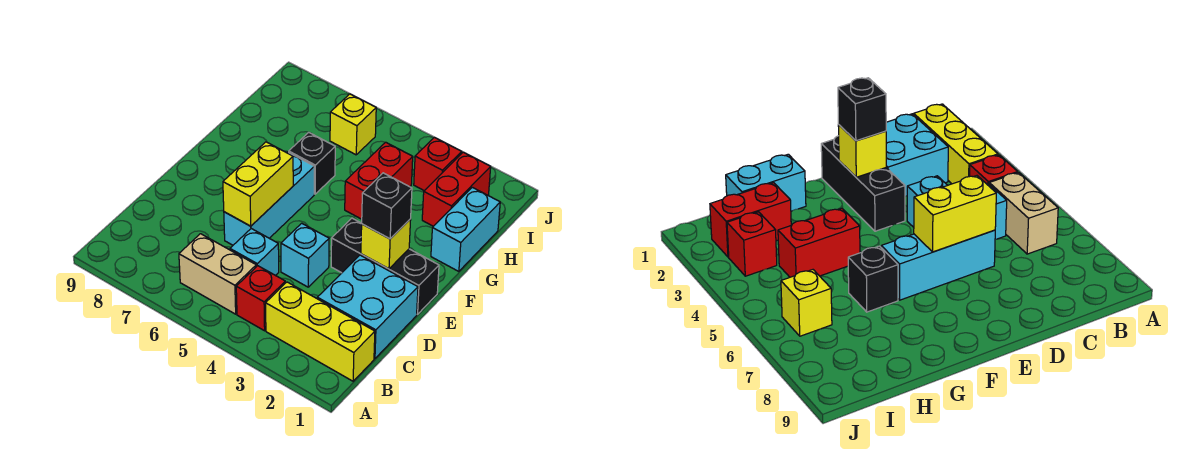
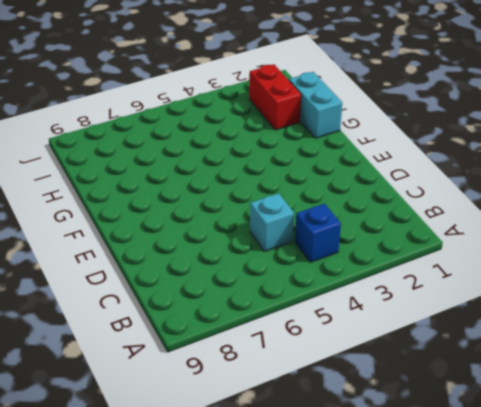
blue 1x1 brick [295,204,341,262] -> red 1x1 brick [236,266,285,331]
none -> yellow 1x3 brick [266,282,375,381]
none -> tan 1x2 brick [179,234,256,314]
none -> cyan 2x2 brick [317,255,418,359]

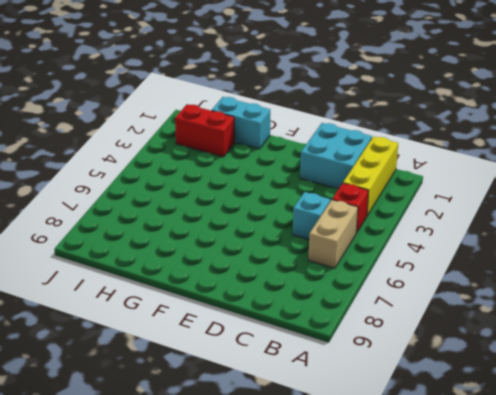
none -> cyan 1x1 brick [281,223,329,287]
none -> cyan 1x3 brick [224,152,314,245]
none -> black 1x3 brick [331,218,439,314]

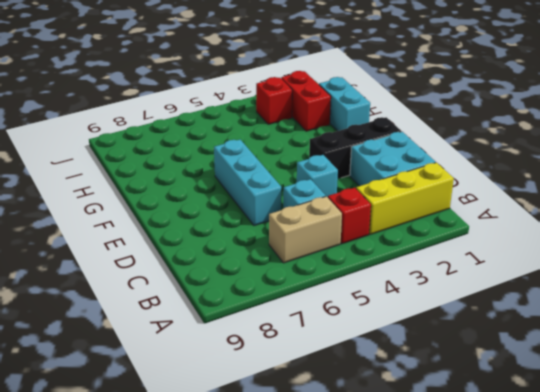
none -> red 1x2 brick [345,142,413,219]
none -> black 1x1 brick [289,132,335,194]
none -> yellow 1x1 brick [330,94,376,155]

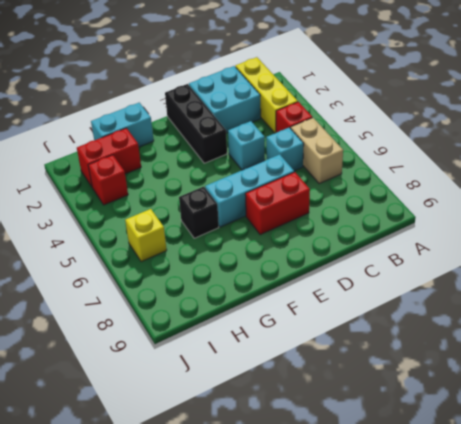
red 1x2 brick [245,172,310,235] -> red 1x2 brick moved to [345,142,413,219]
none -> yellow 1x2 brick [223,142,293,226]
none -> yellow 1x1 brick [361,219,411,269]
none -> black 1x1 brick [362,173,412,239]

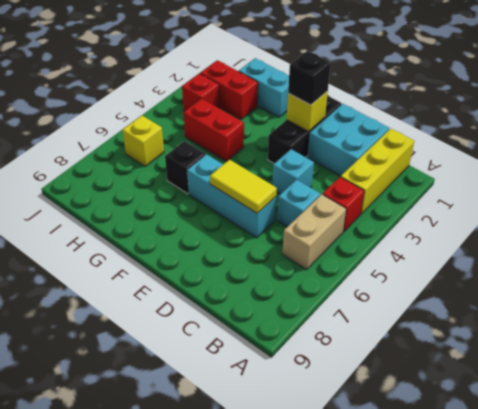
yellow 1x2 tile [210,159,277,213] -> yellow 1x2 brick [223,142,293,226]

